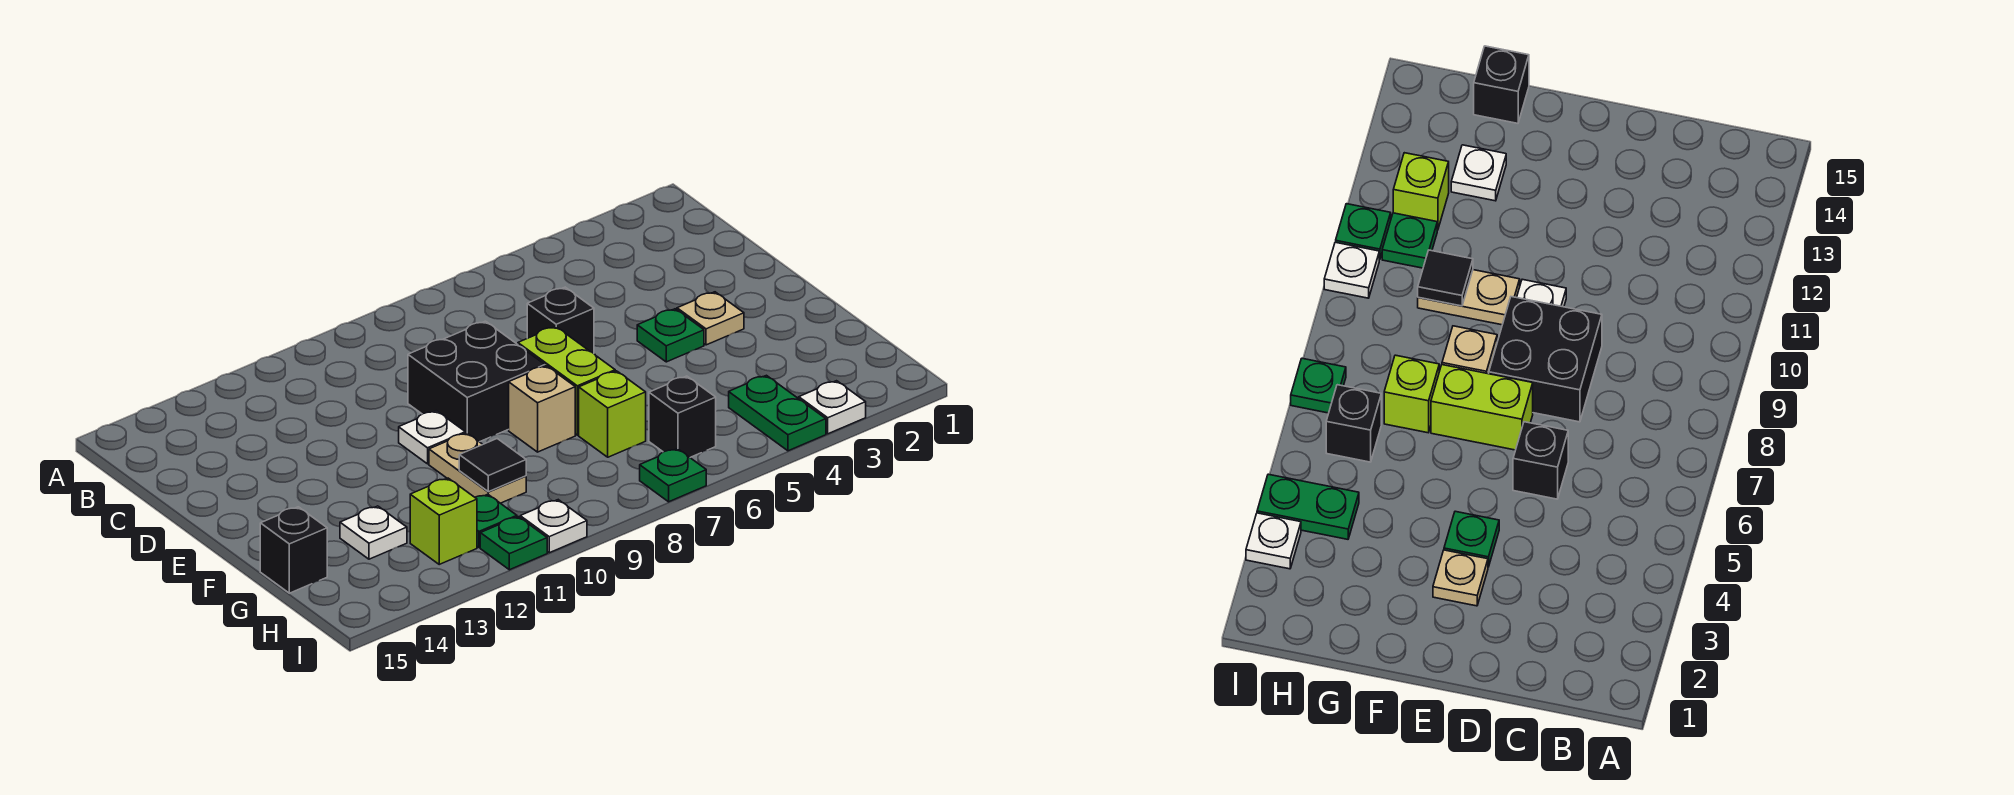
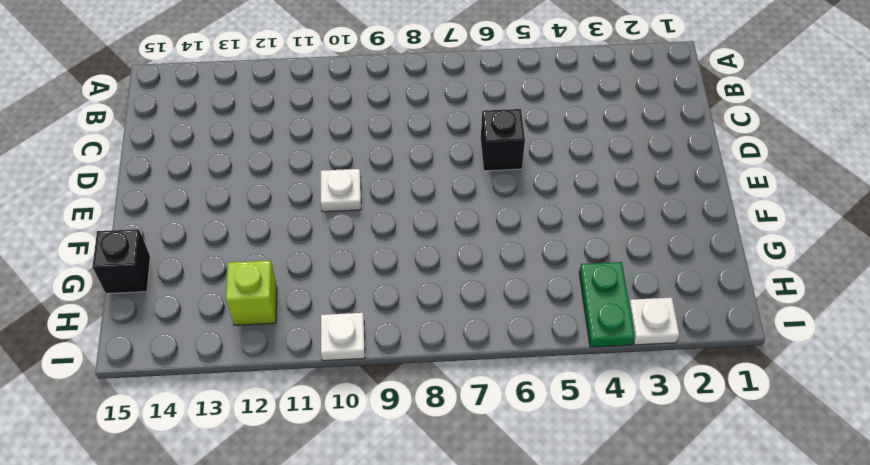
none -> black 2x2 brick [408,321,545,442]
none -> tan 1x1 plate [677,292,744,345]
none -> green 1x1 plate [637,309,704,362]

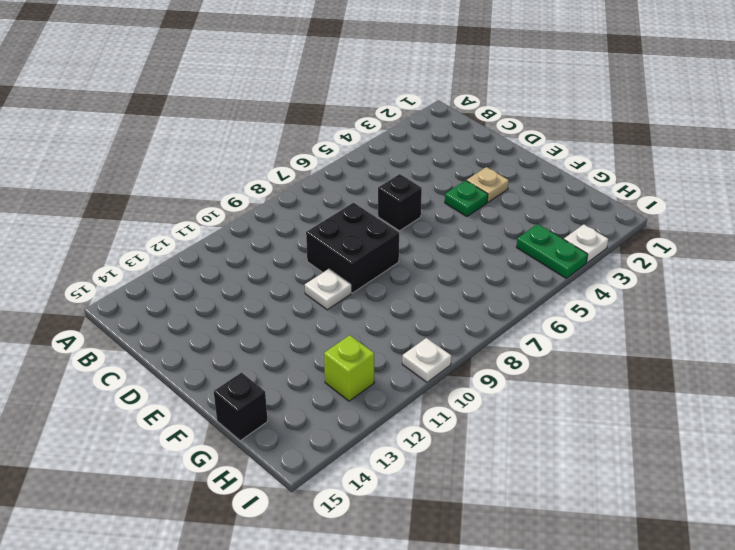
none -> lime 1x2 brick [518,326,615,435]
none -> tan 1x1 brick [509,366,575,452]
none -> tan 1x2 plate [429,433,526,503]

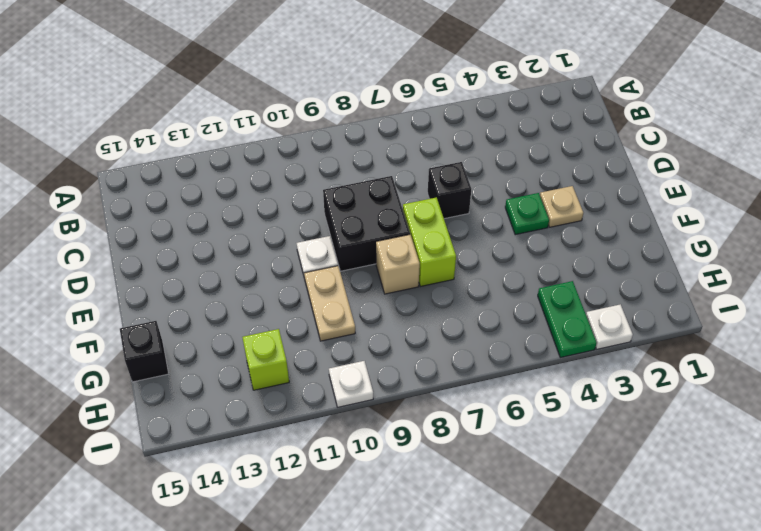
none -> lime 1x1 brick [579,371,646,457]
none -> white 1x1 plate [340,506,407,559]
none -> black 1x1 brick [649,376,716,457]

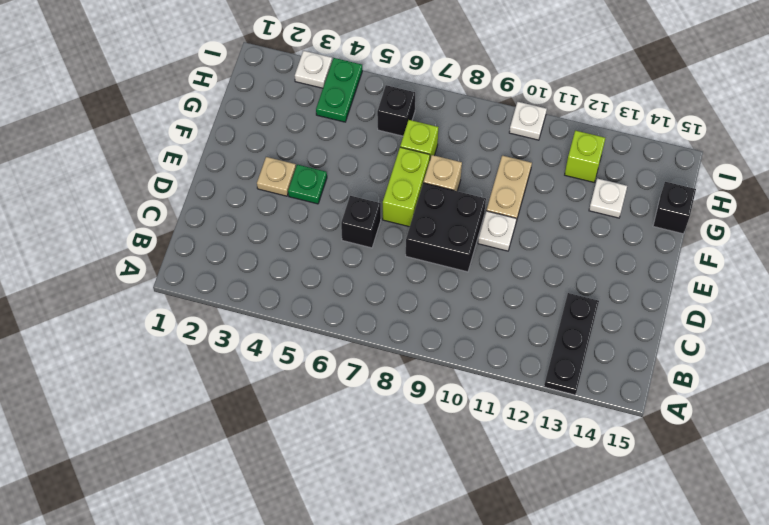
black 1x3 plate [544,293,599,395] -> none
none -> green 1x1 plate [475,494,517,547]
none -> green 1x1 plate [640,449,706,502]
none -> green 1x1 plate [480,517,547,570]

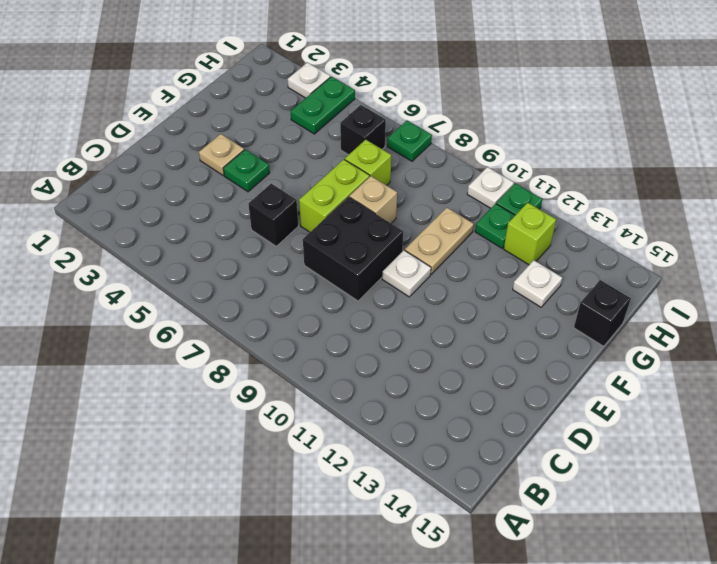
none -> black 1x1 tile [459,439,526,492]

